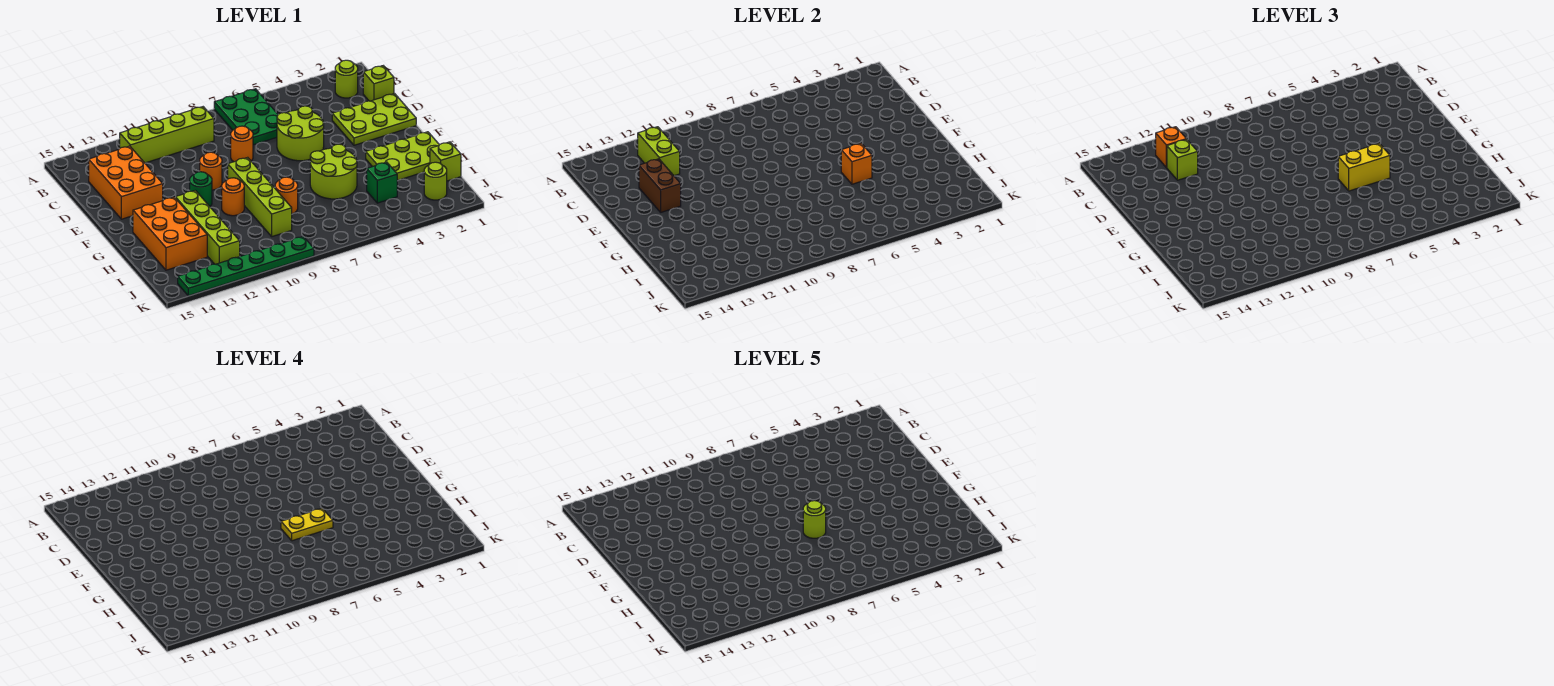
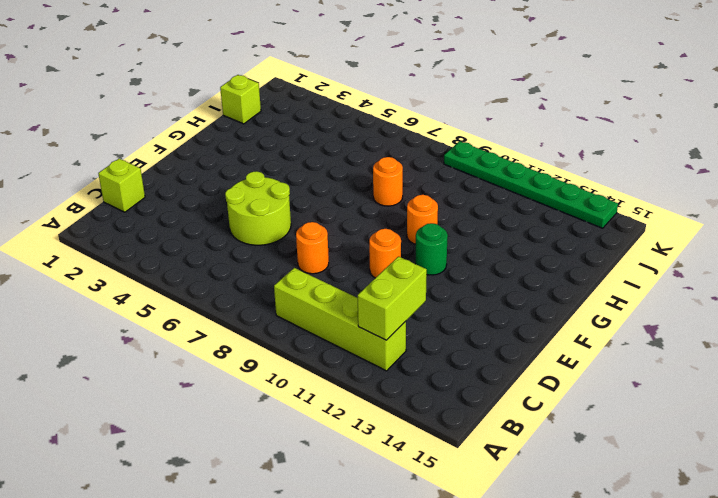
none -> green 2x3 plate [214,89,278,145]
none -> lime 1x1 round brick [335,60,358,98]
none -> orange 2x3 brick [89,146,163,219]

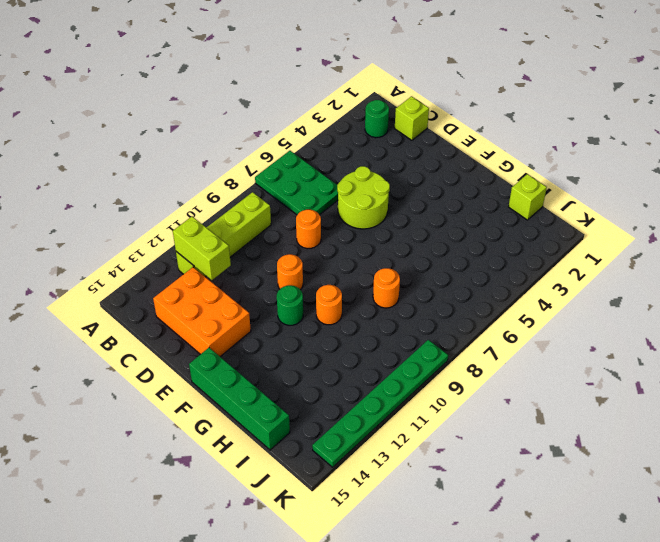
green 1x1 round brick [365,100,389,138] -> lime 1x1 round brick [335,60,358,98]
green 1x4 brick [189,348,290,450] -> none
none -> lime 2x3 plate [332,94,416,145]
none -> lime 1x4 brick [228,157,292,237]
none -> lime 2x3 plate [366,132,439,181]

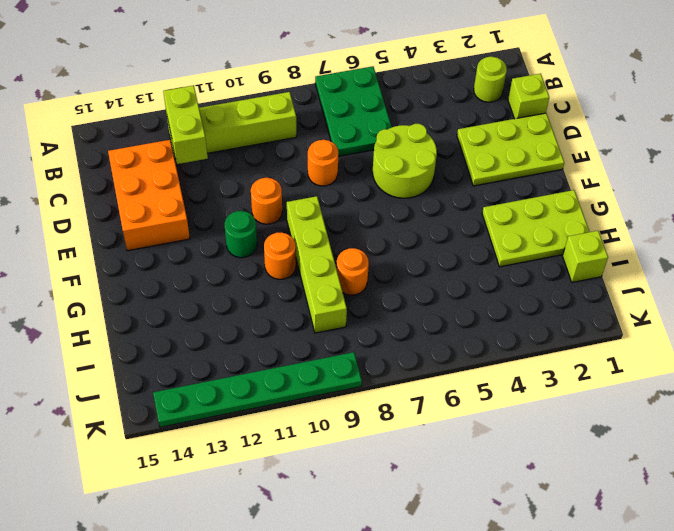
none -> lime 2x2 round brick [310,144,357,199]
none -> lime 1x4 brick [175,190,240,264]
none -> orange 2x3 brick [133,197,207,270]

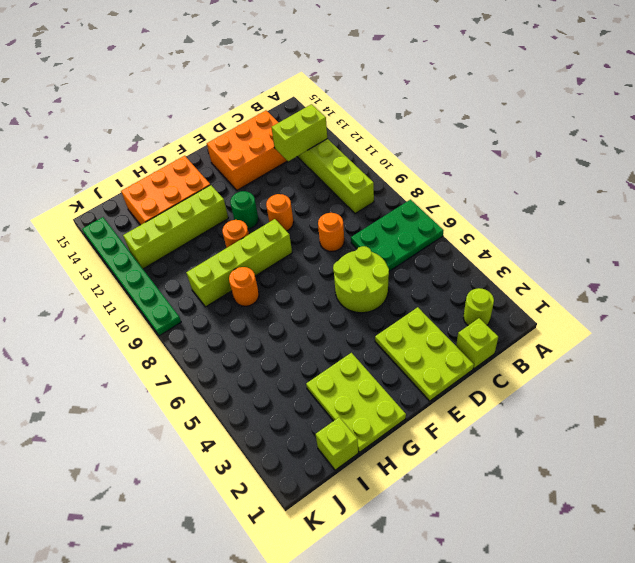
none -> lime 2x2 round brick [310,144,357,199]
none -> green 1x1 brick [367,162,397,203]
none -> lime 1x1 round brick [424,162,447,200]

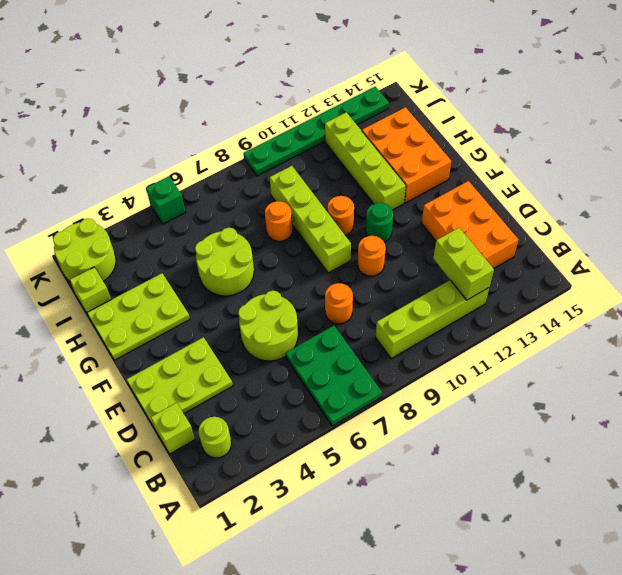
lime 2x2 round brick [53,218,116,281] -> lime 1x1 round brick [424,162,447,200]
green 1x1 brick [146,176,186,224] -> green 1x1 brick moved to [367,162,397,203]
none -> brown 1x2 brick [639,159,681,212]
none -> orange 1x1 brick [841,143,872,184]
none -> orange 1x1 brick [1156,127,1186,168]

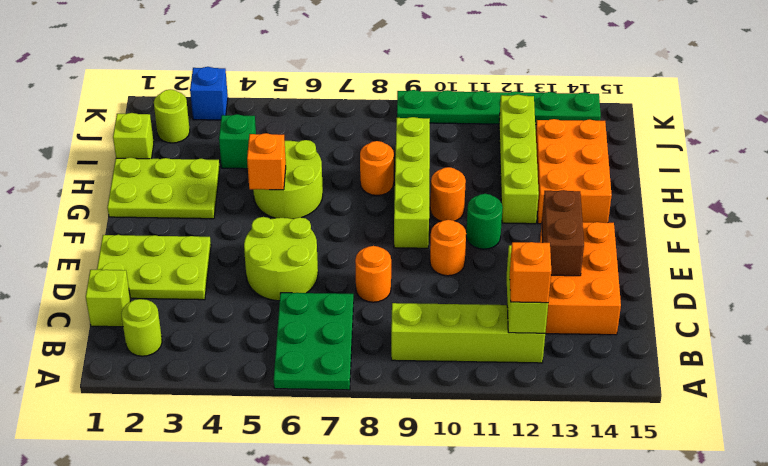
blue 1x1 brick [190,67,228,120] -> none
none -> lime 1x1 brick [1167,139,1198,180]
none -> yellow 1x2 brick [1338,143,1390,191]
none -> yellow 1x2 plate [281,508,333,541]

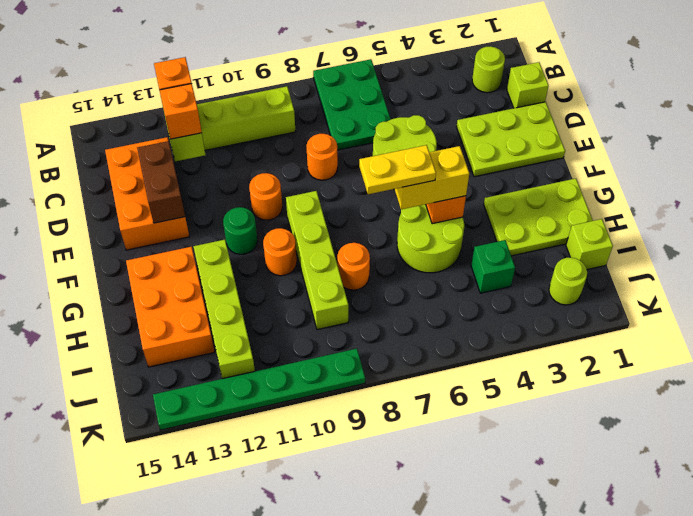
orange 1x1 brick [160,84,202,139] -> lime 1x1 brick [1167,139,1198,180]
none -> lime 1x1 round brick [803,501,826,538]

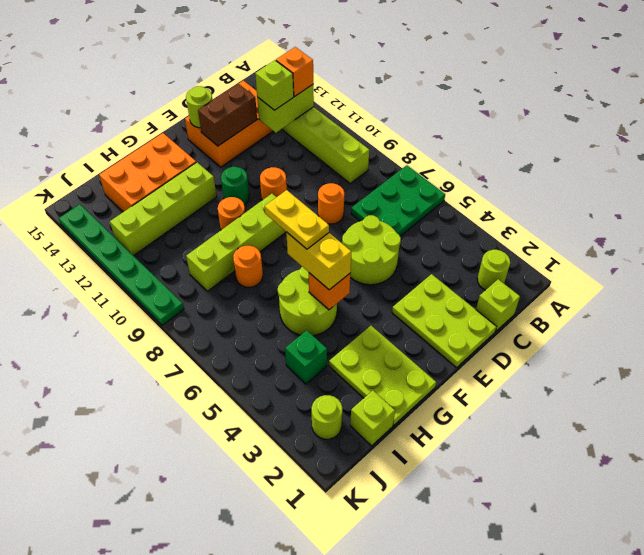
lime 1x1 round brick [186,86,213,128] -> lime 1x1 round brick moved to [803,501,826,538]

